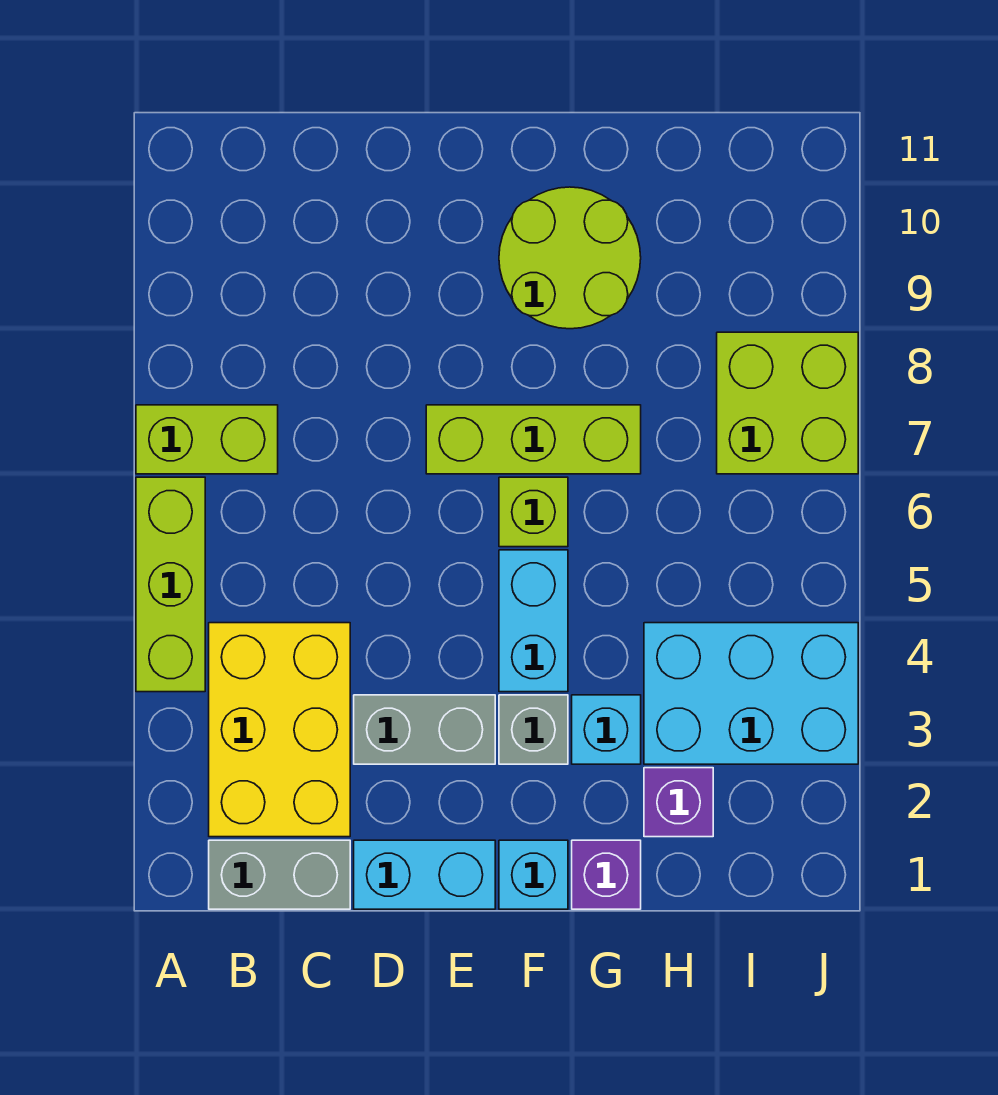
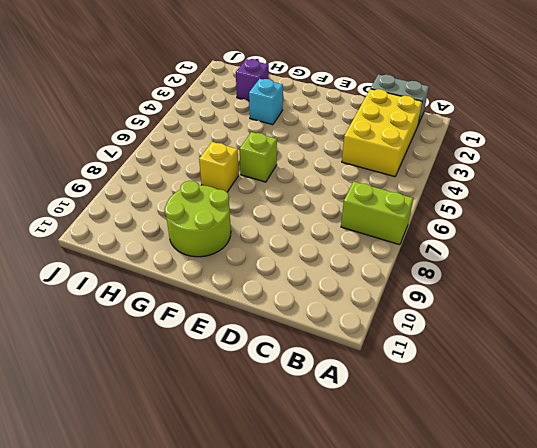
yellow 1x1 brick [199,142,239,192] -> lime 1x3 brick [426,405,641,474]
none -> lime 1x3 brick [136,477,205,692]
none -> cyan 1x2 brick [354,840,495,909]
none -> grey 1x2 brick [354,695,495,764]

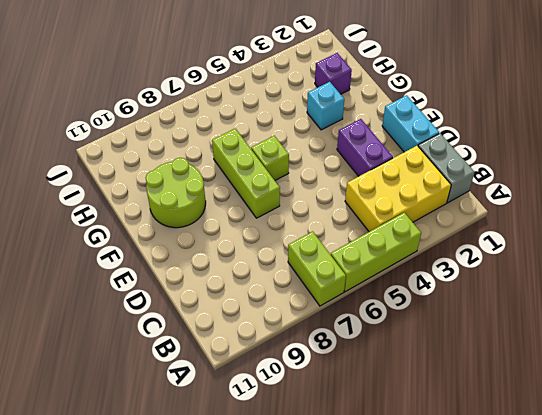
purple 1x2 brick [337,119,393,176] -> grey 1x2 brick [354,695,495,764]
none -> cyan 1x1 brick [499,840,568,909]
none -> grey 1x1 brick [499,695,568,764]
none -> cyan 1x2 brick [499,550,568,692]

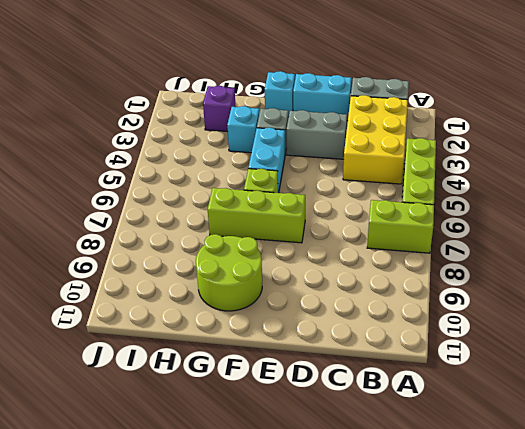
none -> purple 1x1 brick [572,840,641,909]
none -> cyan 2x3 brick [644,623,858,764]
none -> lime 2x2 brick [717,332,858,474]

